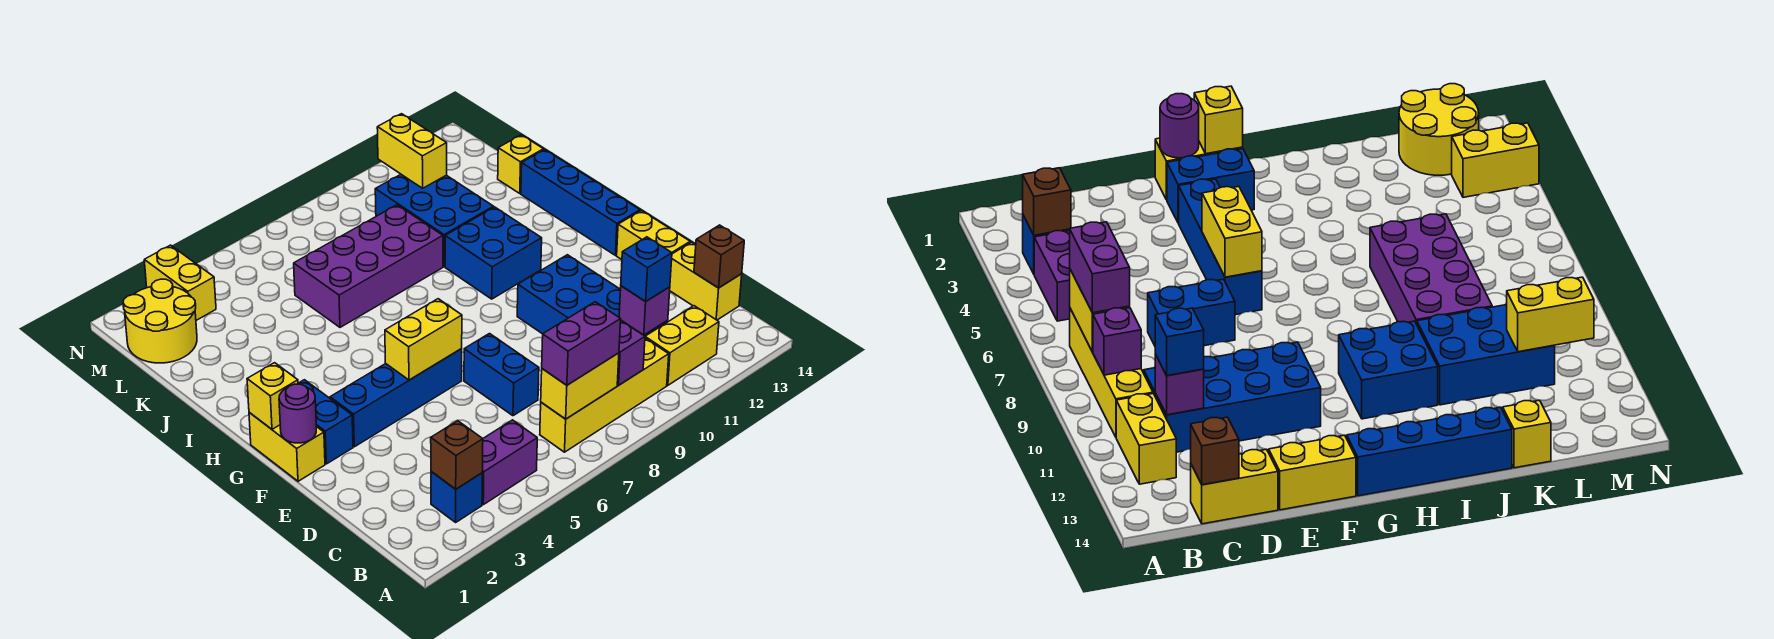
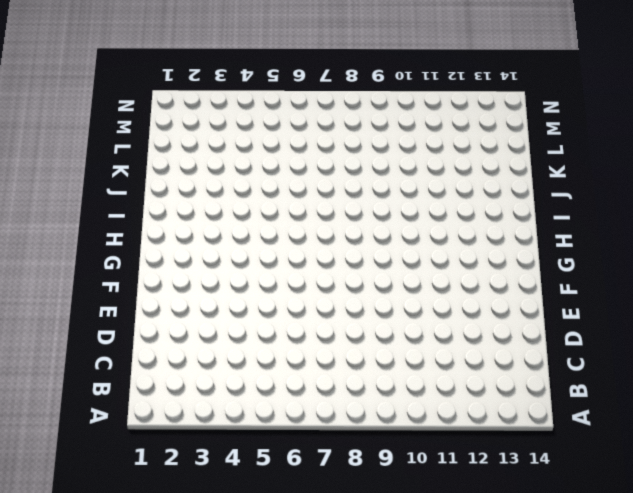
none -> blue 1x1 brick [431,472,482,522]
none -> purple 1x2 brick [482,420,537,505]
none -> yellow 1x4 brick [540,338,669,452]

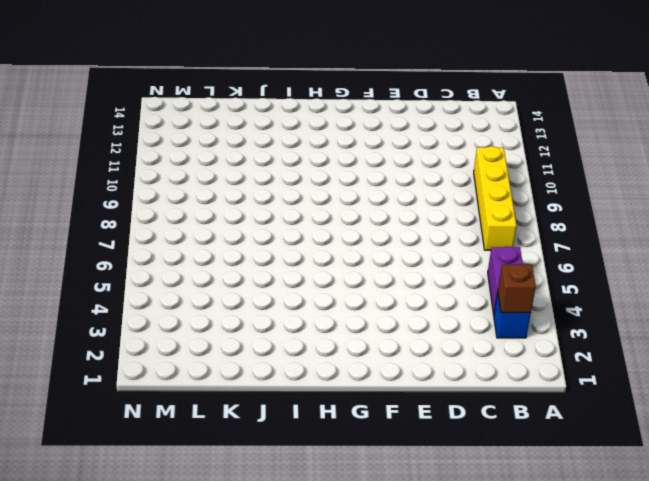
none -> yellow 1x2 brick [645,306,719,385]
none -> blue 2x4 brick [517,255,668,336]
none -> yellow 1x2 brick [670,242,742,320]

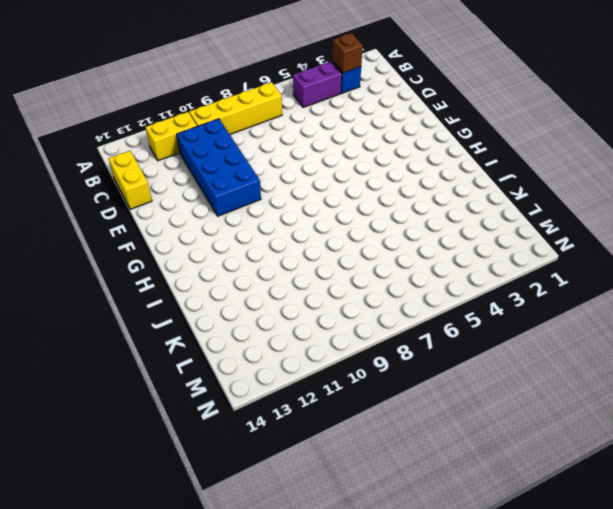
none -> blue 1x2 brick [464,334,539,416]
none -> yellow 1x2 brick [617,211,690,260]
none -> yellow 1x2 brick [249,413,325,481]

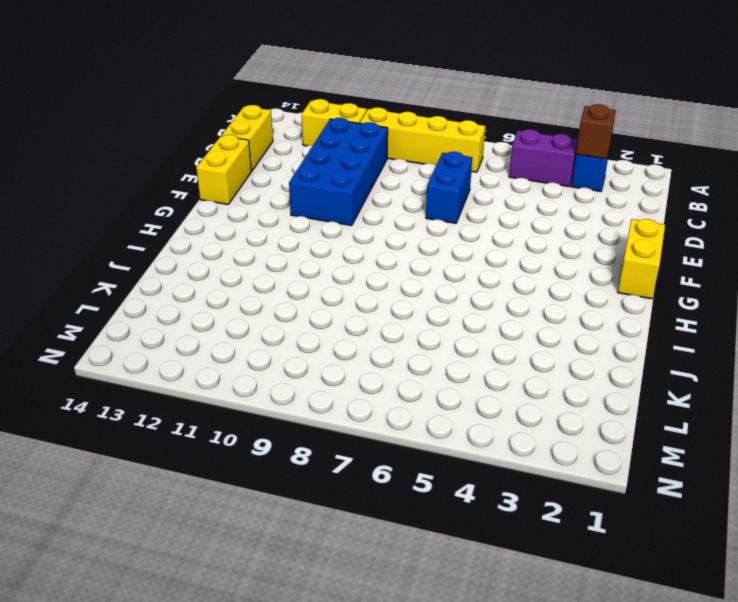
none -> blue 1x2 brick [298,380,353,464]
none -> blue 1x4 brick [330,349,462,447]
none -> blue 1x4 brick [521,150,640,255]

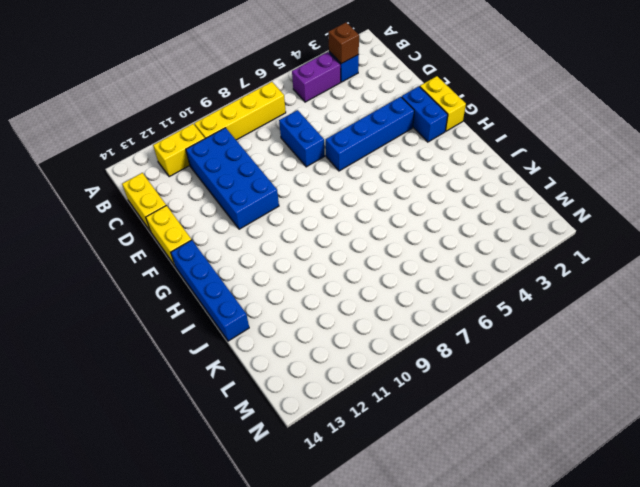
none -> blue 2x2 brick [445,207,542,299]
none -> purple 2x4 brick [294,205,443,327]
none -> blue 2x3 brick [375,175,494,267]

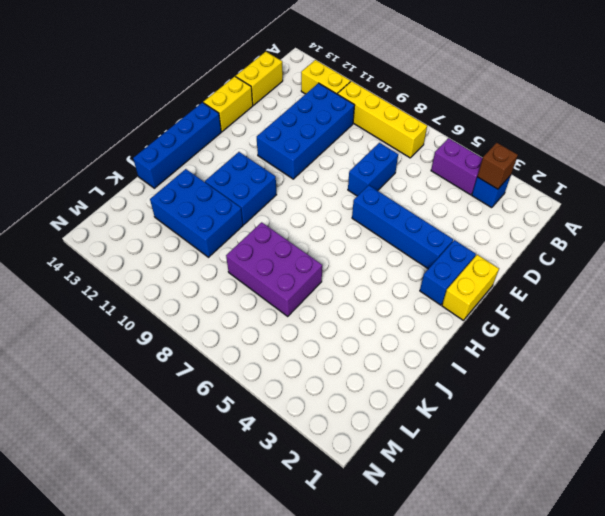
purple 2x3 brick [226,222,322,316] -> purple 2x4 brick [294,205,443,327]
blue 2x3 brick [150,169,243,257] -> blue 2x3 brick turned to [375,175,494,267]
none -> yellow 1x1 brick [498,135,544,194]
none -> yellow 2x2 round brick [123,279,197,363]
none -> yellow 1x2 brick [144,245,216,320]

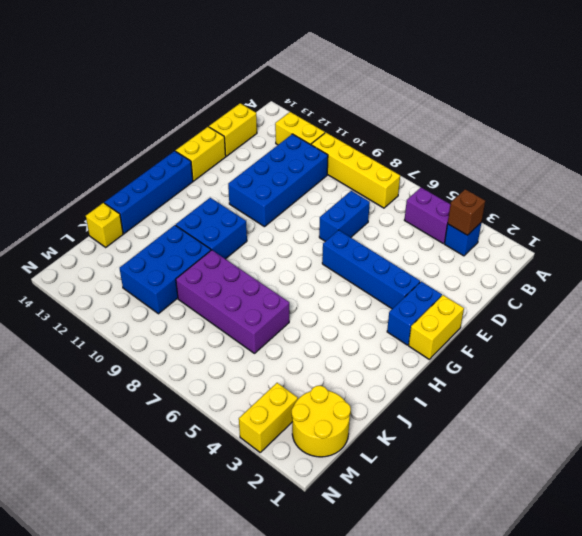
none -> yellow 1x2 brick [541,353,619,419]
none -> purple 1x1 brick [617,321,645,385]
none -> purple 1x1 brick [619,286,670,335]

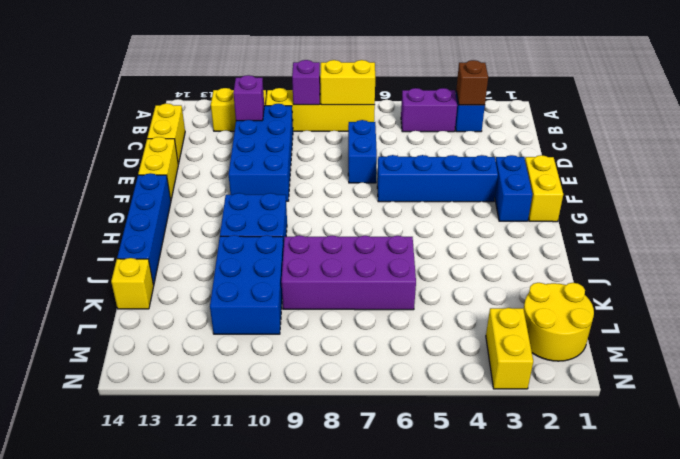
none -> brown 1x1 brick [694,225,744,288]
none -> purple 1x1 round brick [279,384,316,443]
none -> yellow 1x2 brick [385,299,462,380]

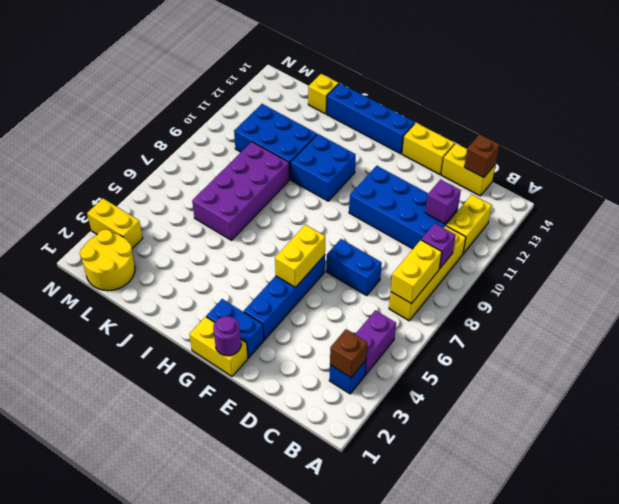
none -> yellow 1x1 brick [247,363,298,429]
none -> yellow 1x2 brick [377,114,447,188]
none -> purple 1x2 brick [542,302,621,385]

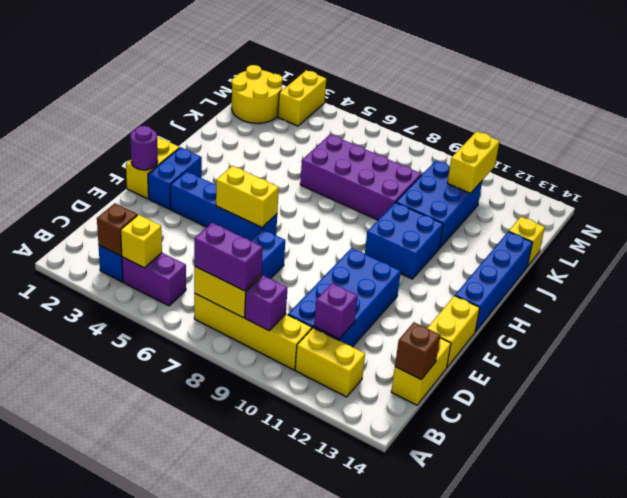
yellow 1x1 brick [121,215,162,268] -> yellow 1x1 brick moved to [247,363,298,429]
none -> blue 1x1 brick [621,237,672,302]

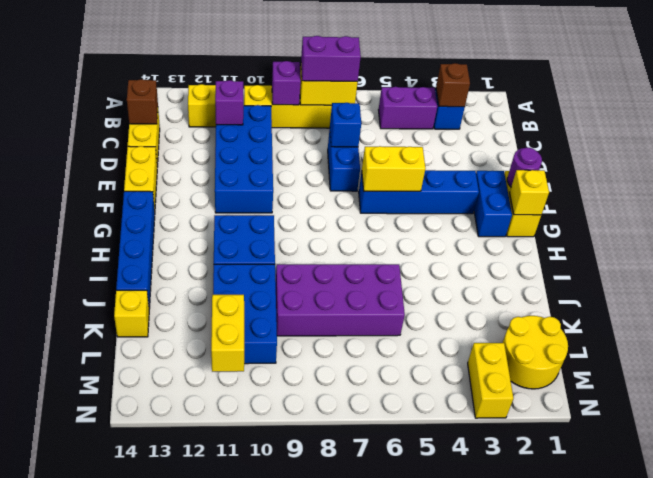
blue 1x1 brick [330,103,361,147] -> blue 1x1 brick moved to [621,237,672,302]

